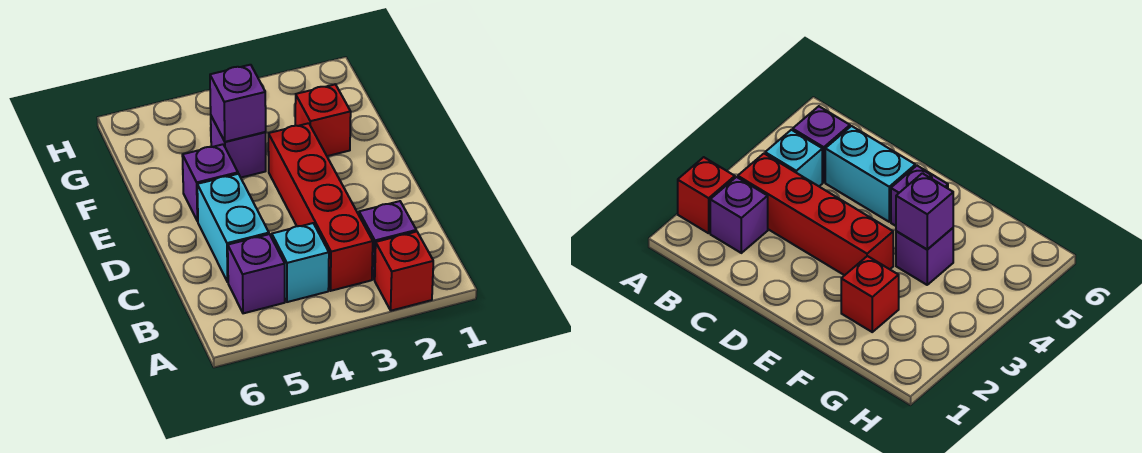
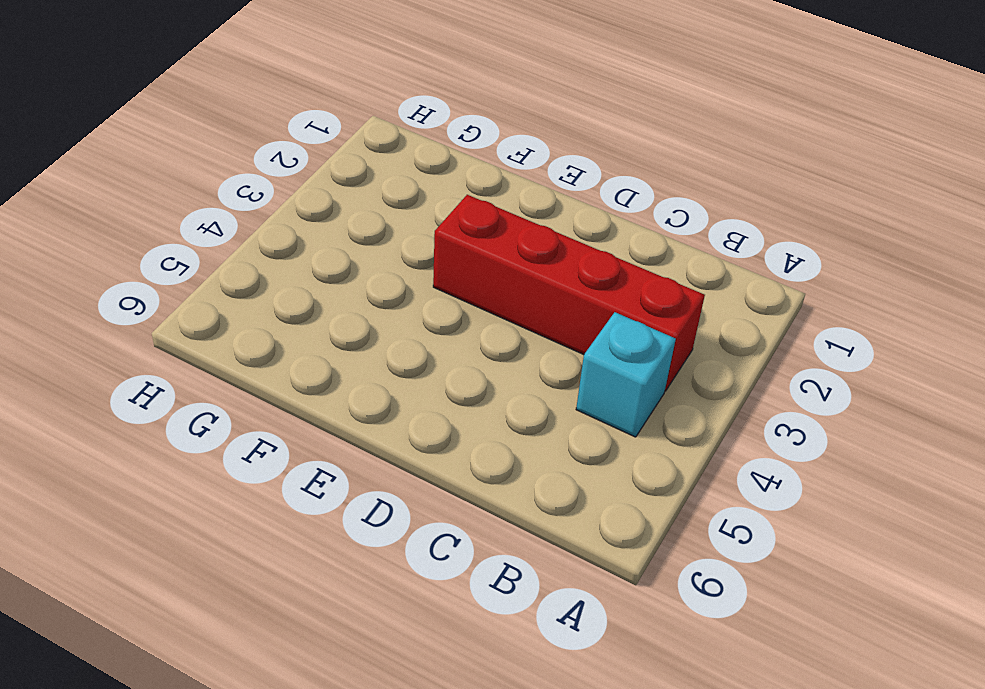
none -> red 1x1 brick [375,231,433,311]
none -> purple 1x1 brick [359,201,416,280]

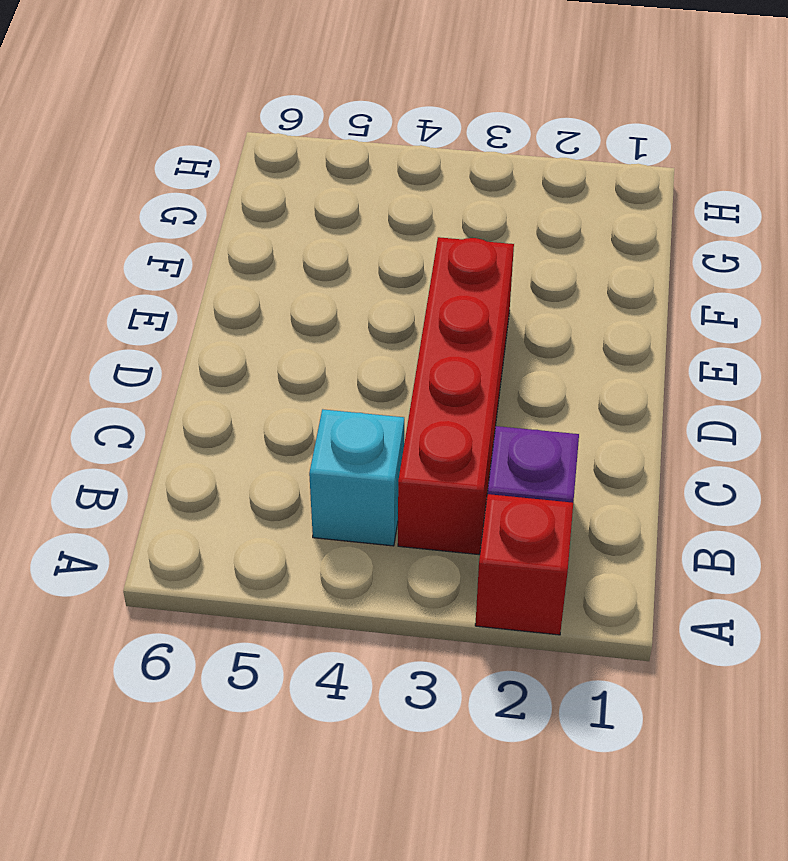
none -> purple 1x1 brick [228,234,285,313]
none -> cyan 1x2 brick [197,174,269,282]

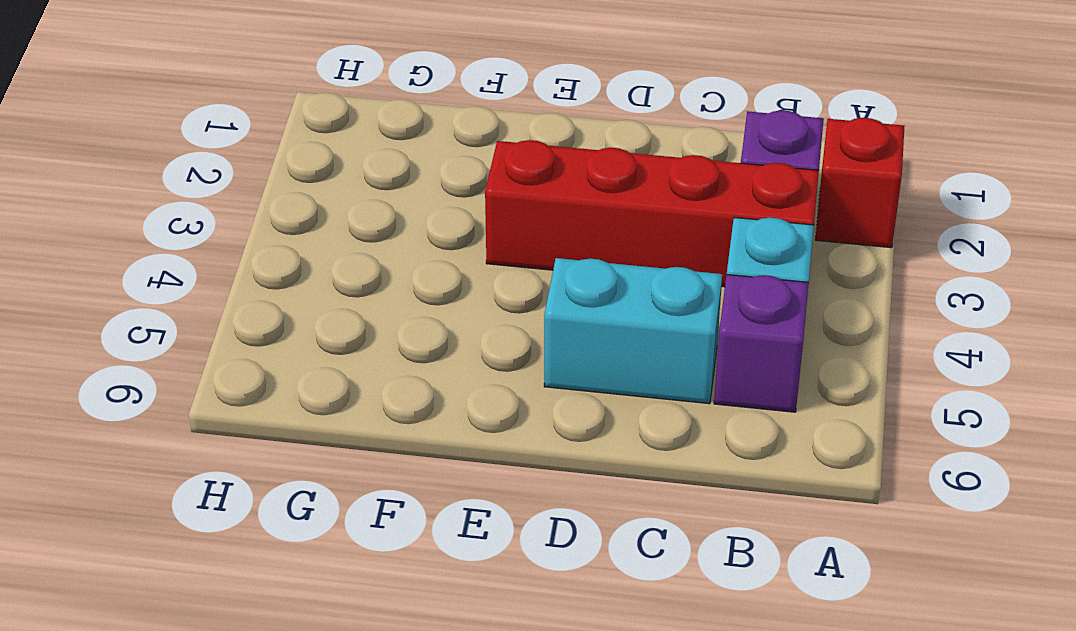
none -> purple 1x1 brick [182,144,238,221]
none -> red 1x1 brick [295,84,351,156]

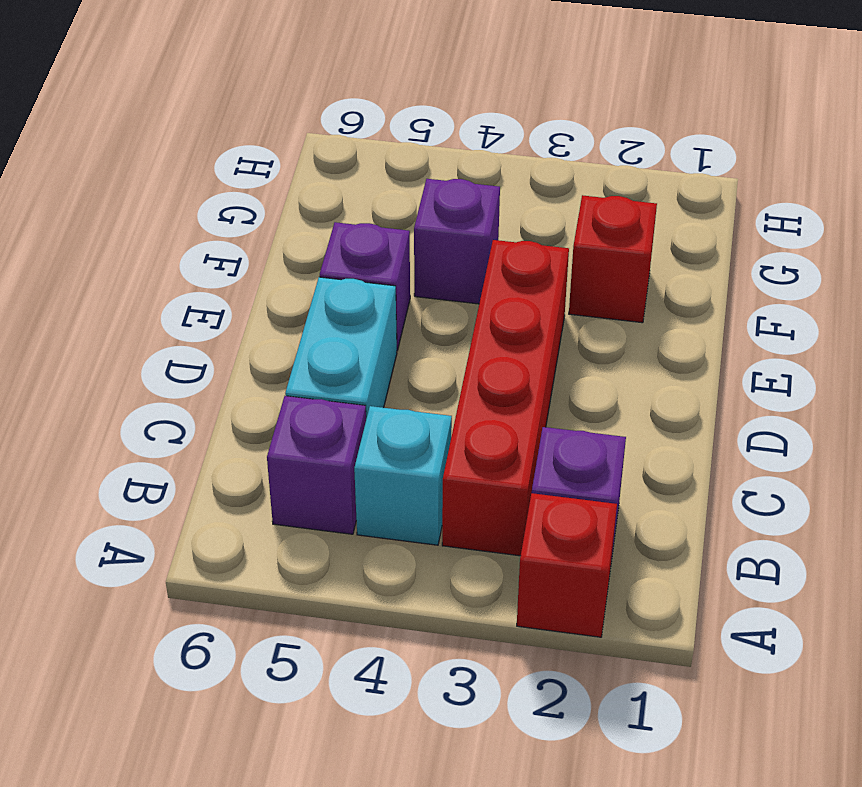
none -> purple 1x1 brick [210,65,266,142]

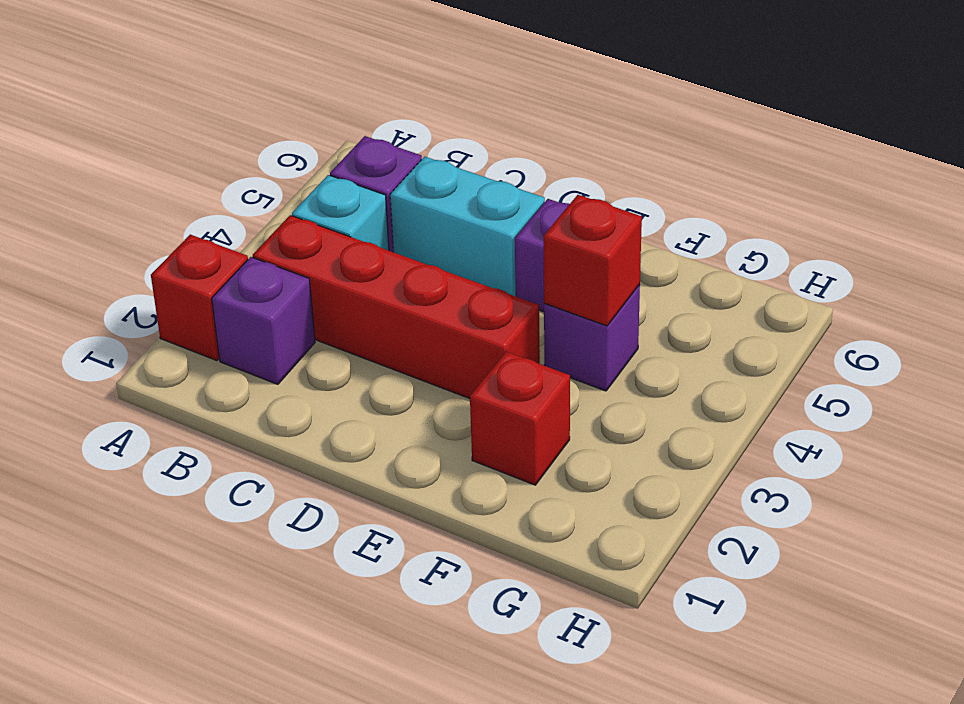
red 1x1 brick [543,195,642,326] -> purple 1x1 brick [210,65,266,142]

